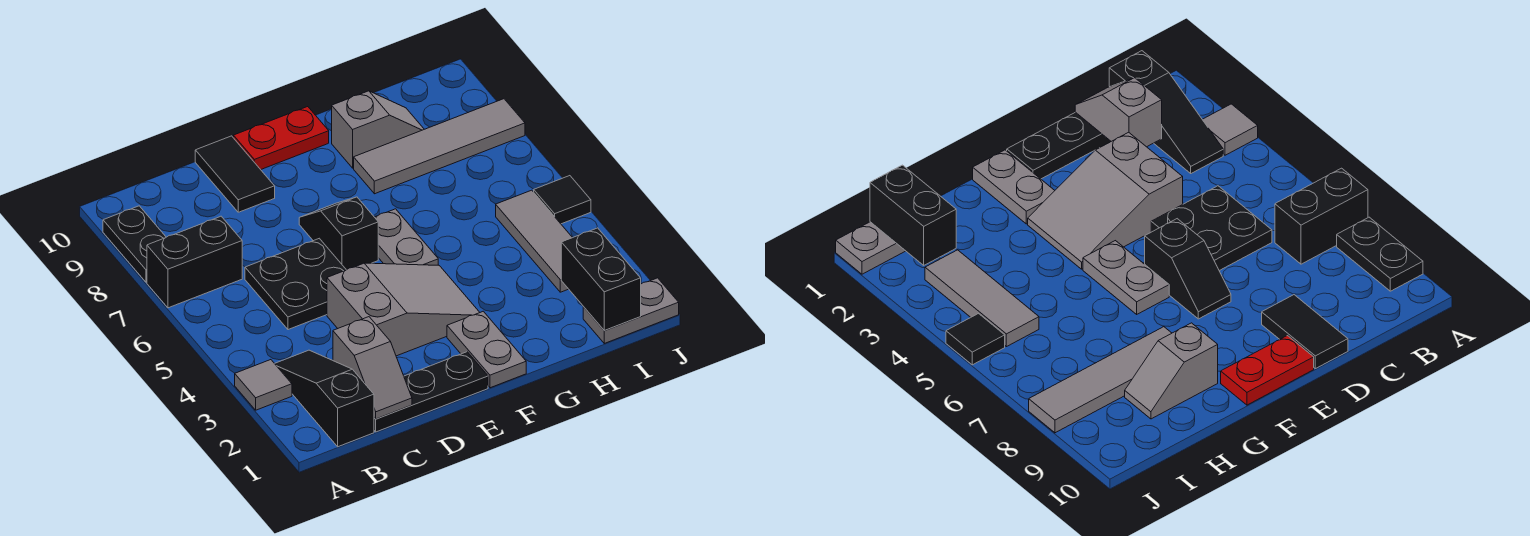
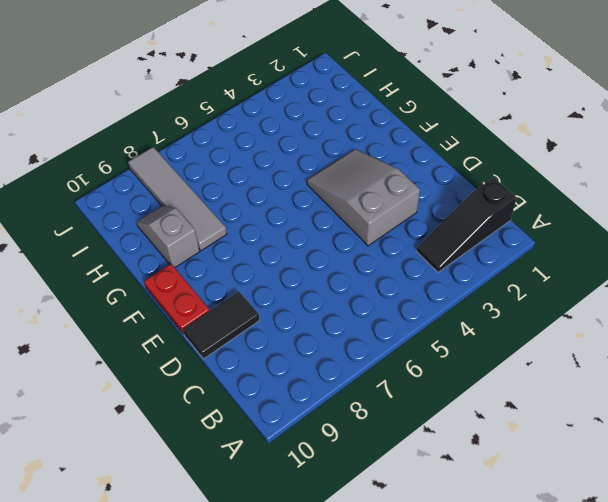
none -> grey 1x1 tile [235,360,292,410]
none -> black 1x2 brick [147,216,242,308]
none -> black 1x2 plate [103,206,166,282]

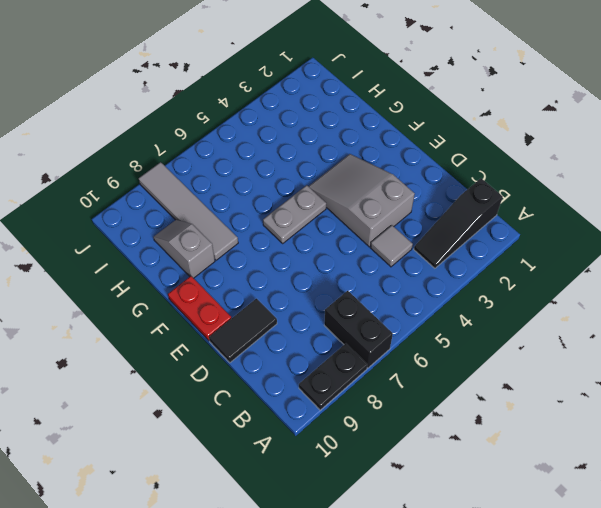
grey 1x1 tile [370,225,413,267] -> grey 1x1 tile moved to [235,360,292,410]
none -> black 1x3 plate [374,352,488,432]
none -> black 2x2 plate [245,238,346,330]
none -> black 1x2 slope [299,197,378,270]

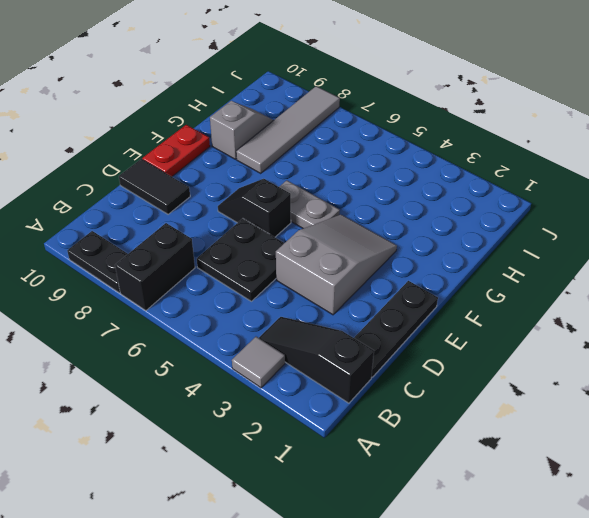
none -> grey 1x2 plate [447,311,526,388]
none -> grey 1x2 plate [583,278,679,343]
none -> grey 1x3 tile [496,190,572,292]

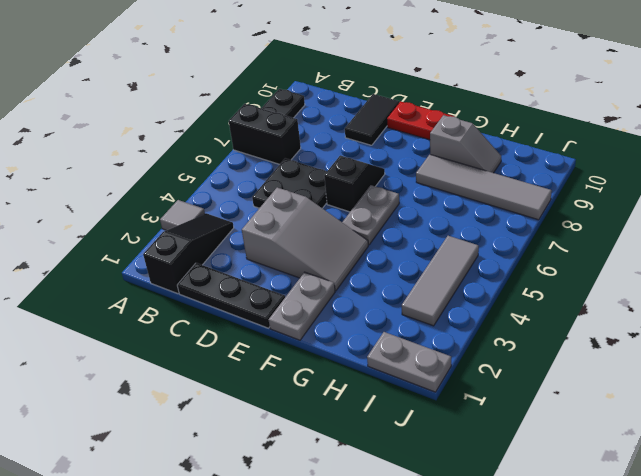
none -> black 1x1 tile [534,176,591,224]
none -> grey 1x2 slope [333,317,412,419]
none -> black 1x2 brick [561,228,641,331]

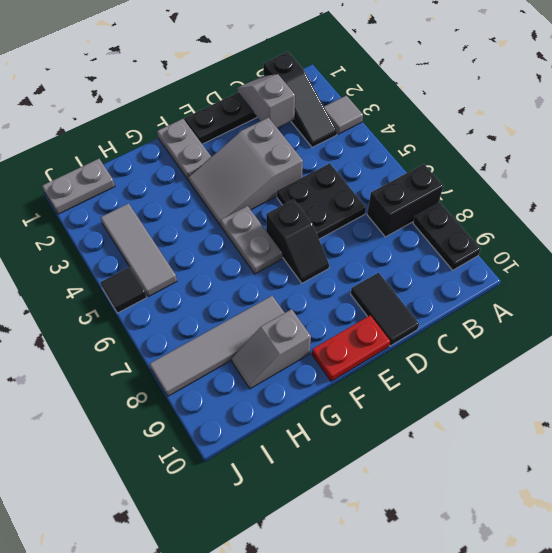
none -> black 1x2 brick [561,228,641,331]

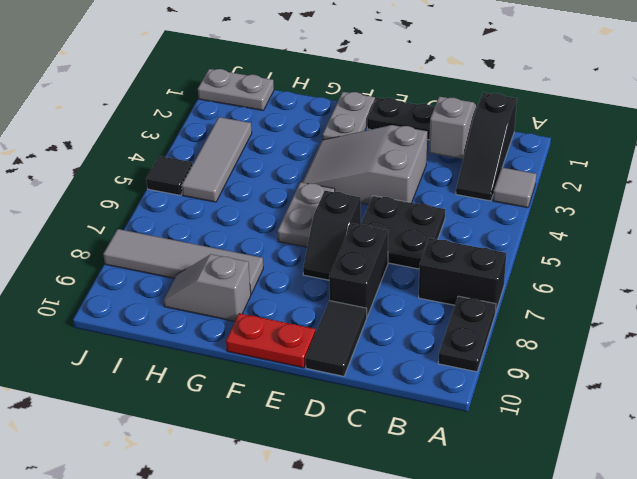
black 1x2 brick [329,223,388,317] -> black 1x2 brick moved to [561,228,641,331]

